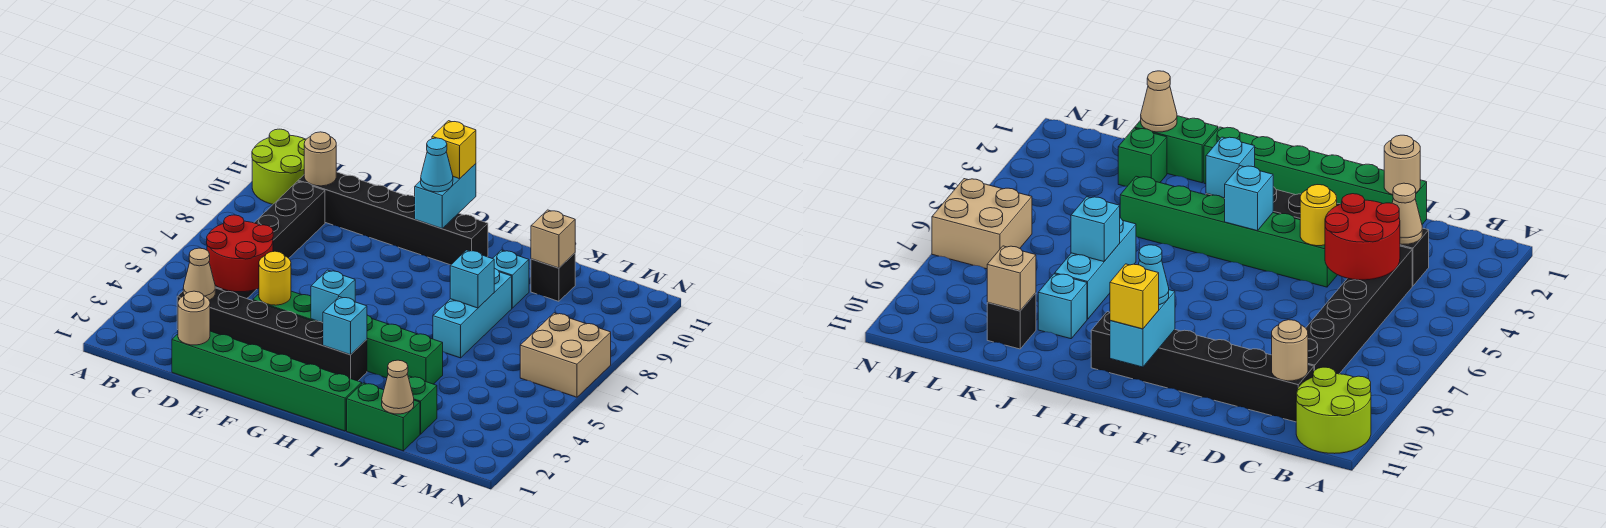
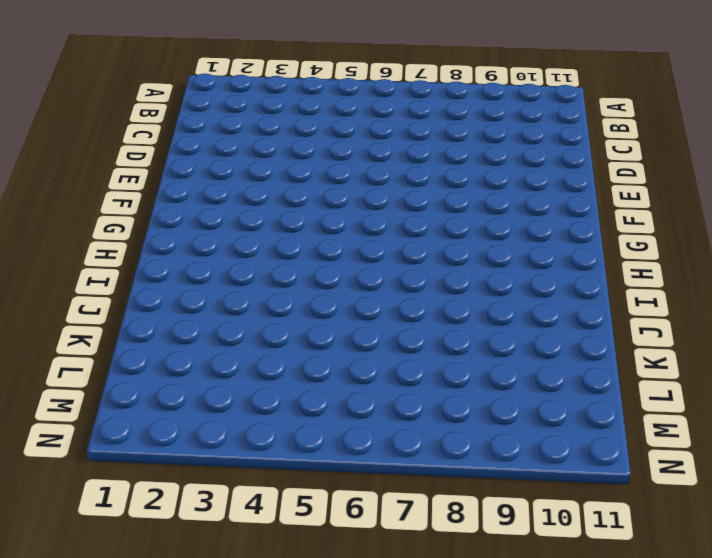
none -> lime 2x2 round brick [252,129,306,204]
none -> black 1x6 brick [177,288,367,381]
none -> black 1x6 brick [215,181,325,299]

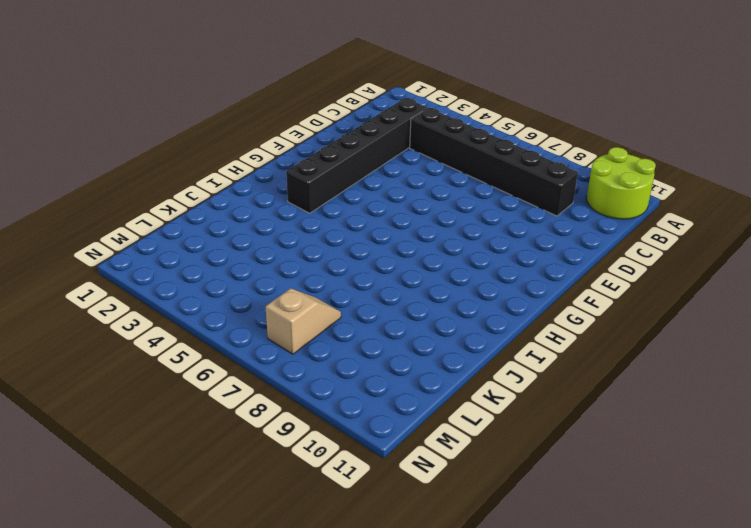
tan 1x2 slope [266,288,341,354] -> tan 2x2 brick [520,313,611,397]
none -> black 1x6 brick [298,172,488,265]
none -> green 1x6 brick [172,331,362,431]
none -> green 1x6 brick [253,291,443,384]

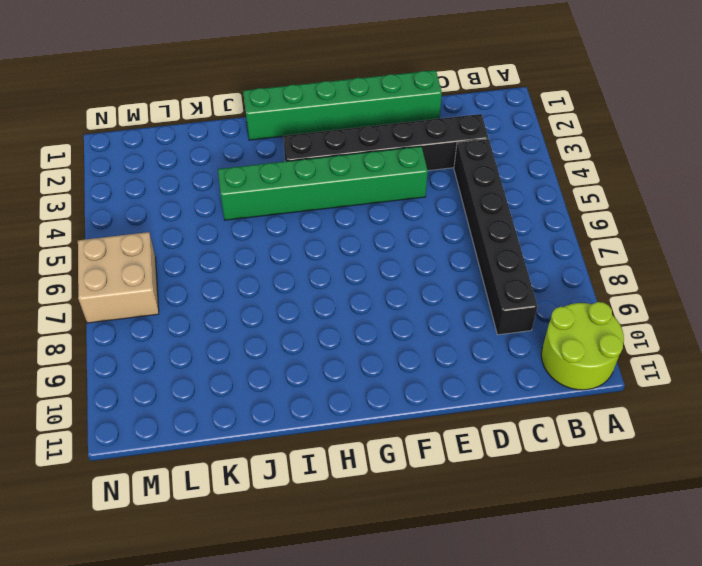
none -> black 1x6 brick [298,172,488,265]
none -> green 1x2 brick [347,383,420,451]
none -> cyan 1x3 brick [433,268,512,358]

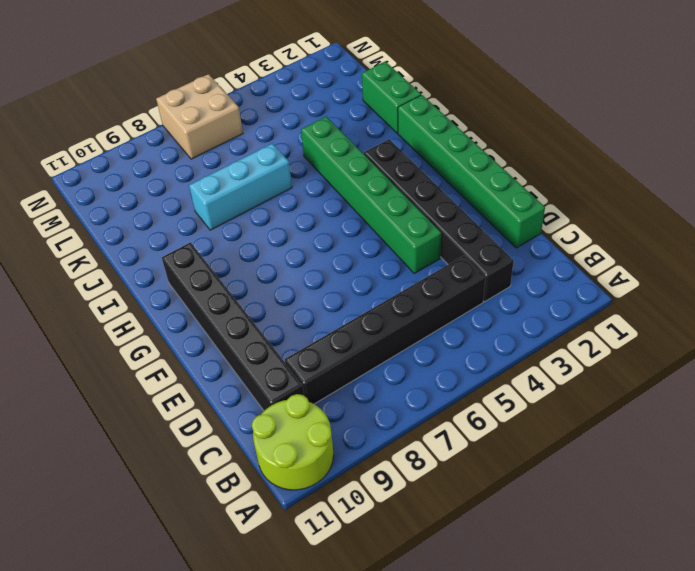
none -> cyan 1x1 brick [492,250,529,308]
none -> green 1x1 brick [408,376,437,434]
none -> black 1x1 brick [531,253,575,301]

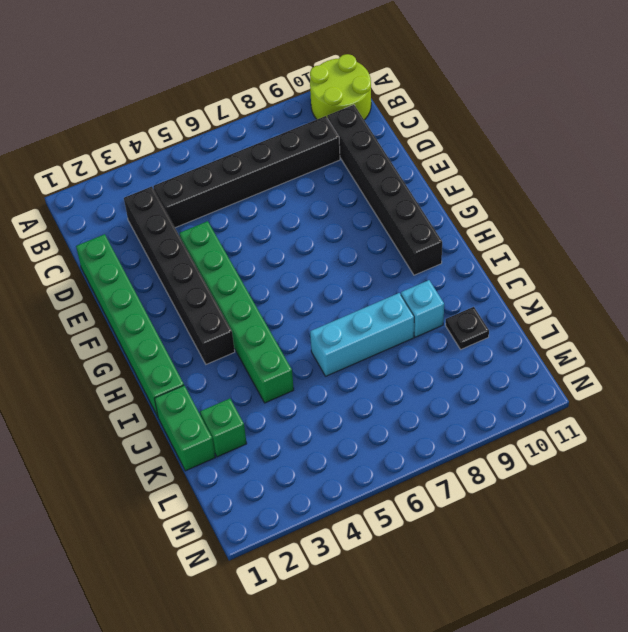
black 1x1 plate [446,307,489,349] -> black 1x1 brick [531,253,575,301]
none -> tan 2x2 brick [520,313,611,397]
none -> tan 1x1 cone [183,248,215,300]
none -> red 2x2 round brick [207,215,273,292]

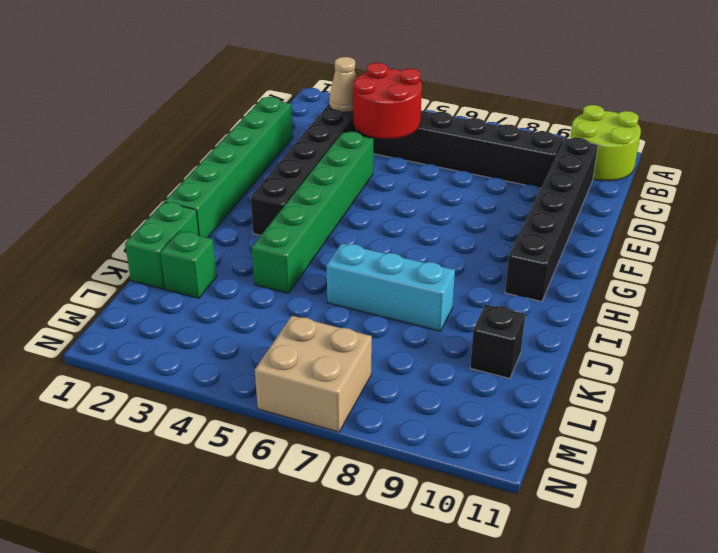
none -> cyan 1x1 brick [492,250,529,308]
none -> tan 1x1 round brick [304,132,336,186]
none -> tan 1x1 round brick [178,291,210,345]

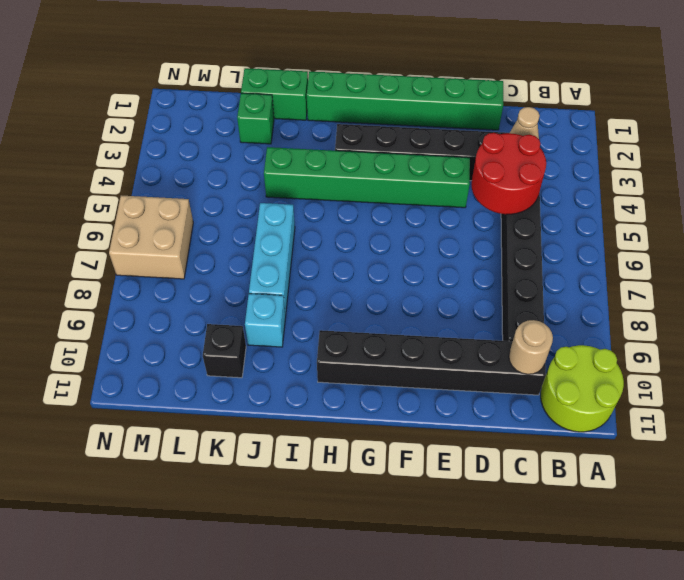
none -> tan 1x1 round brick [178,291,210,345]
none -> yellow 1x1 round brick [259,251,291,305]
none -> cyan 1x1 brick [311,270,355,323]

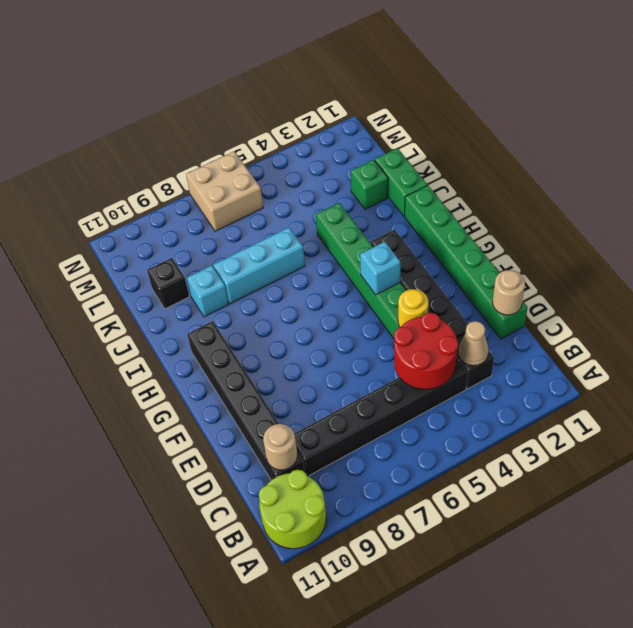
none -> cyan 1x2 brick [415,164,476,229]
none -> cyan 1x1 brick [323,297,367,355]
none -> cyan 1x1 brick [450,250,494,308]

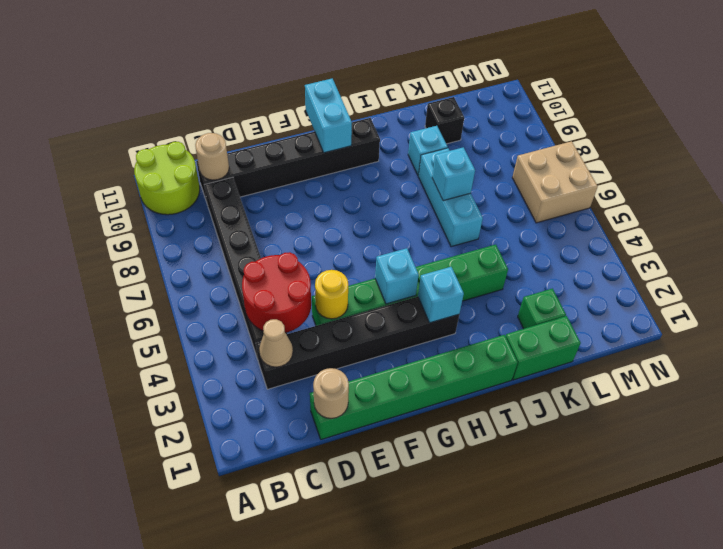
none -> tan 1x1 cone [382,360,414,414]
none -> tan 1x1 brick [531,210,575,268]
none -> cyan 1x1 cone [421,138,453,192]

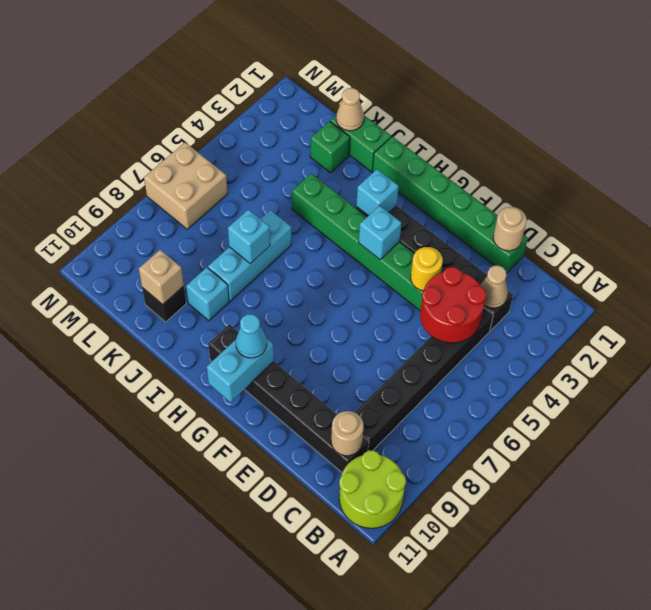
none -> yellow 1x1 brick [432,121,476,179]

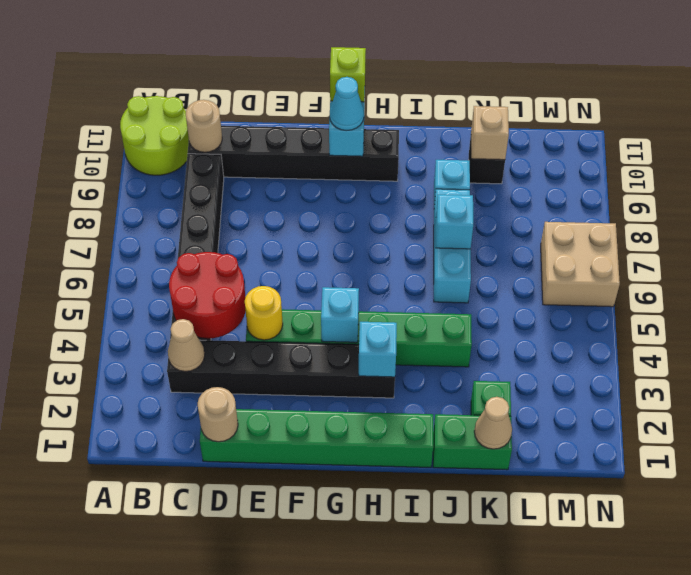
lime 1x1 brick [330,47,366,102] -> yellow 1x1 brick [432,121,476,179]

